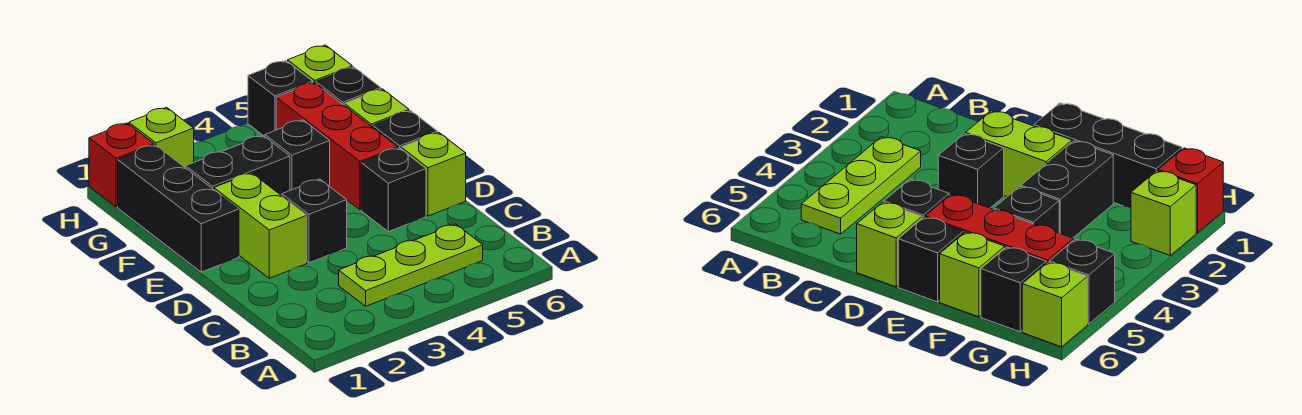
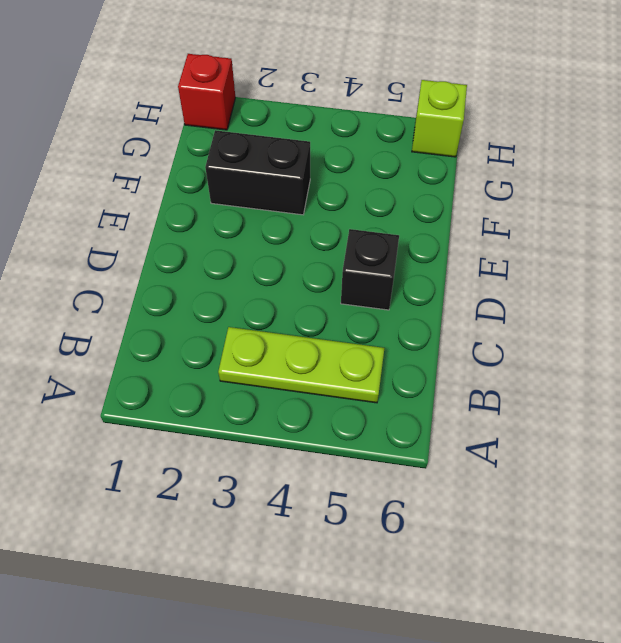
none -> lime 1x2 brick [214,173,307,278]
none -> black 1x1 brick [282,179,347,263]
none -> lime 1x1 brick [401,132,466,216]

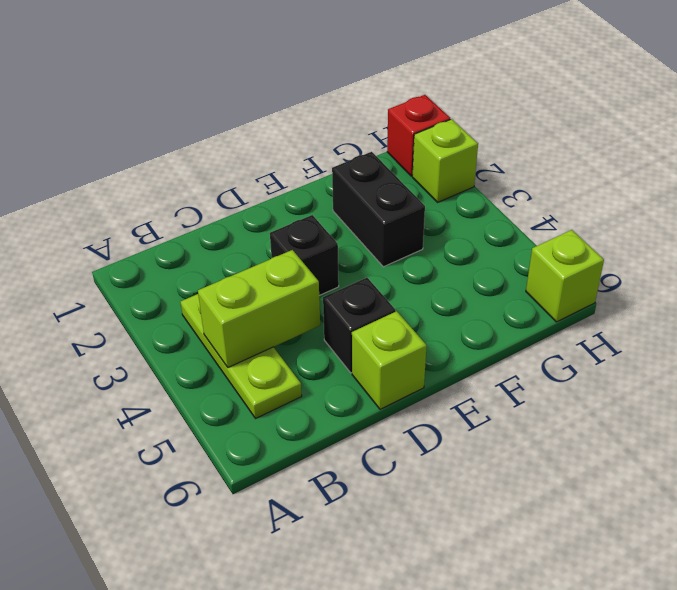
lime 1x2 brick [198,250,320,367] -> lime 1x2 brick moved to [214,173,307,278]
none -> black 1x3 brick [118,145,239,272]
none -> red 1x3 brick [276,83,398,210]
none -> black 1x1 brick [373,111,437,149]

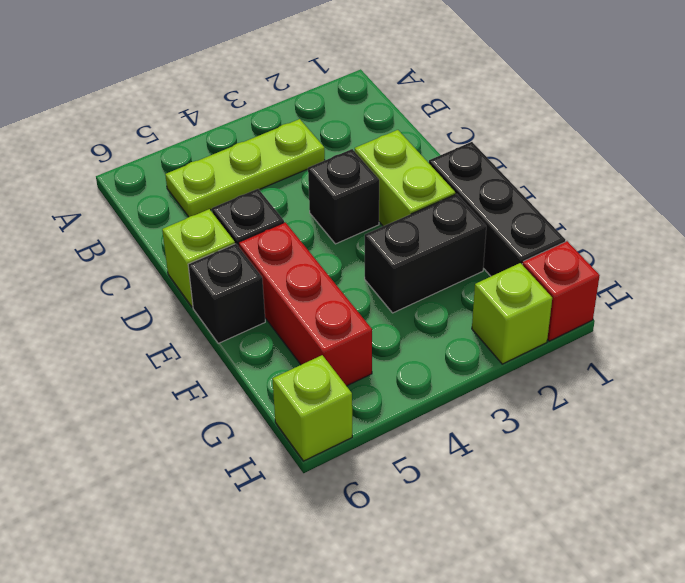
none -> black 1x1 brick [265,120,330,190]
none -> lime 1x1 brick [344,89,409,127]
none -> black 1x1 brick [316,67,381,105]

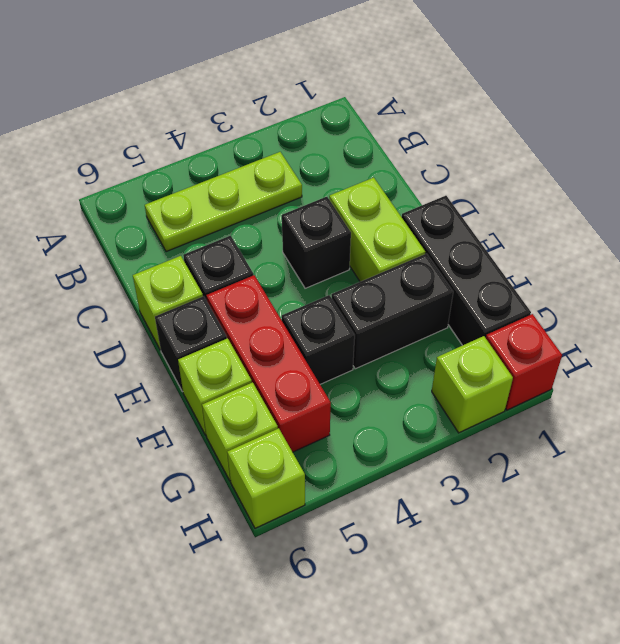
lime 1x1 brick [202,382,278,481] -> black 1x1 brick [316,67,381,105]
none -> black 1x1 brick [248,61,313,136]

